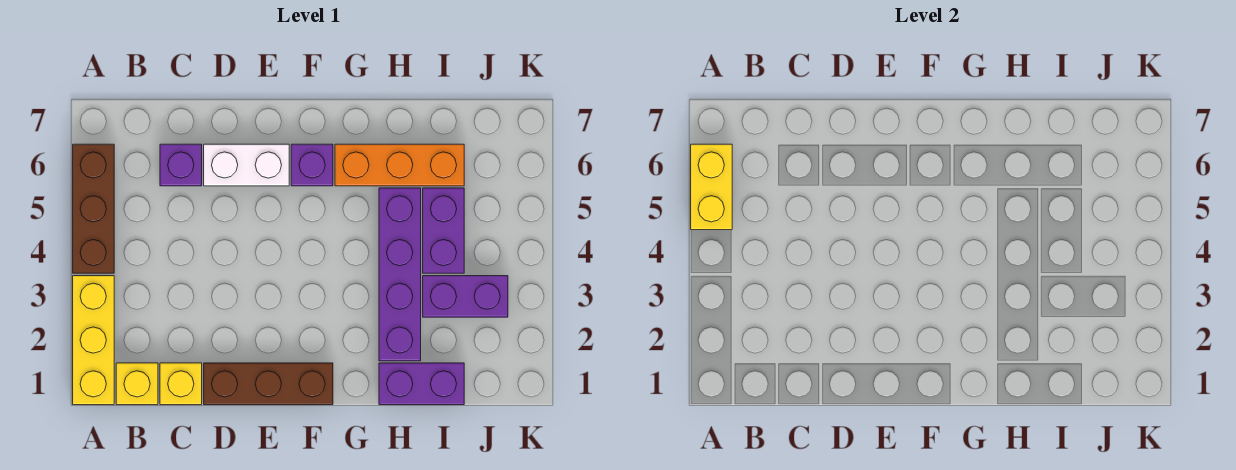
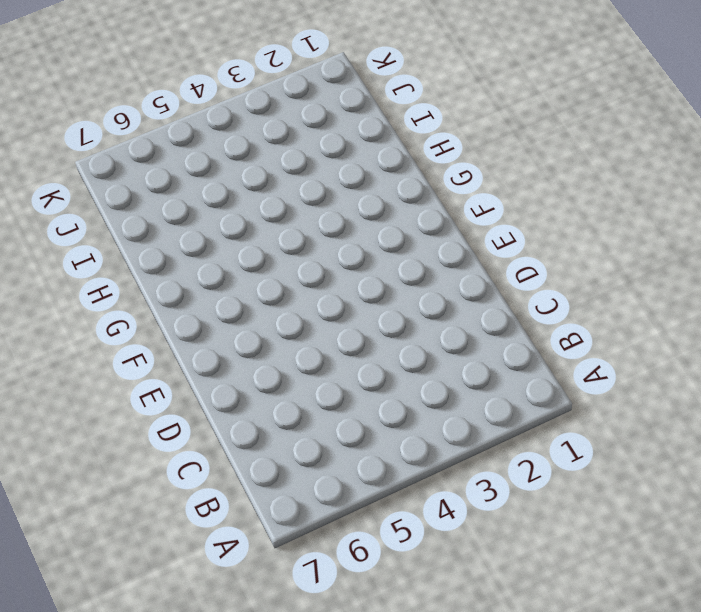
none -> yellow 1x3 brick [73,276,114,405]
none -> brown 1x3 brick [73,144,114,273]
none -> yellow 1x1 brick [116,363,158,405]

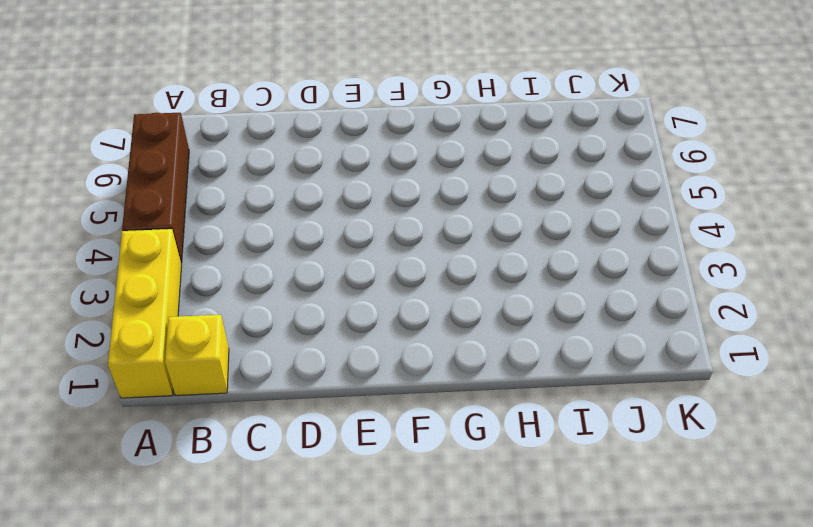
none -> yellow 1x1 brick [160,363,202,405]
none -> purple 1x1 brick [160,144,202,186]
none -> brown 1x3 brick [204,363,333,405]

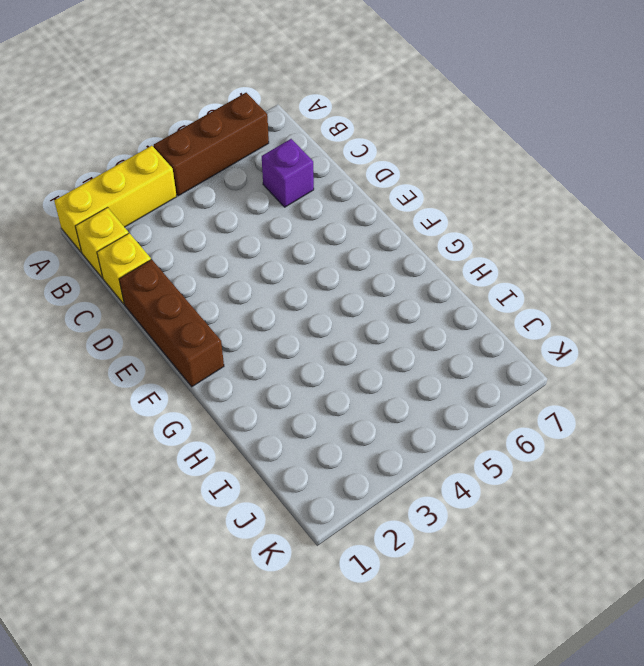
none -> white 1x2 brick [204,144,289,186]
none -> purple 1x1 brick [291,144,333,186]
none -> orange 1x3 brick [335,144,464,186]

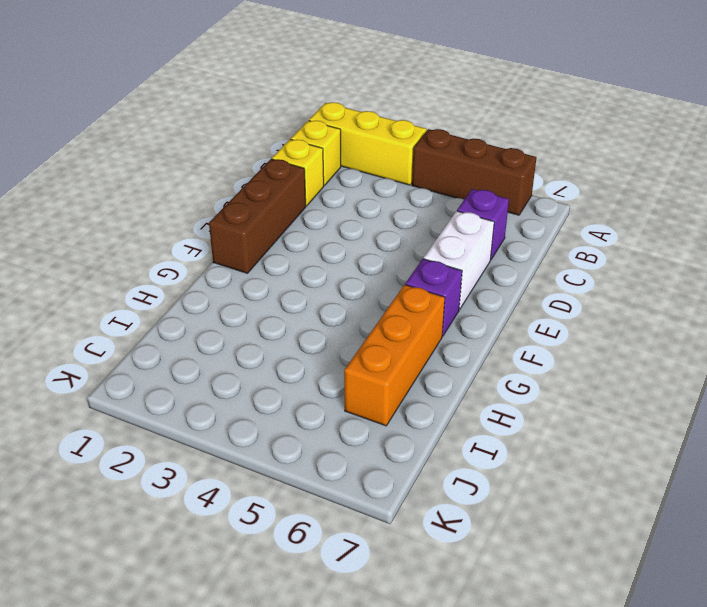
none -> purple 1x2 brick [379,363,464,405]
none -> purple 1x4 brick [379,188,421,361]
none -> purple 1x2 brick [423,276,508,317]

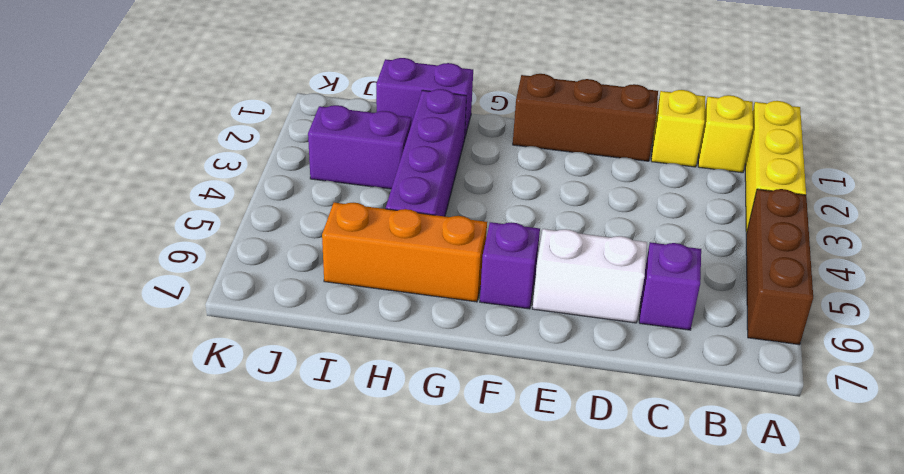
none -> purple 1x2 brick [423,188,464,273]
none -> yellow 1x2 brick [691,144,732,230]

